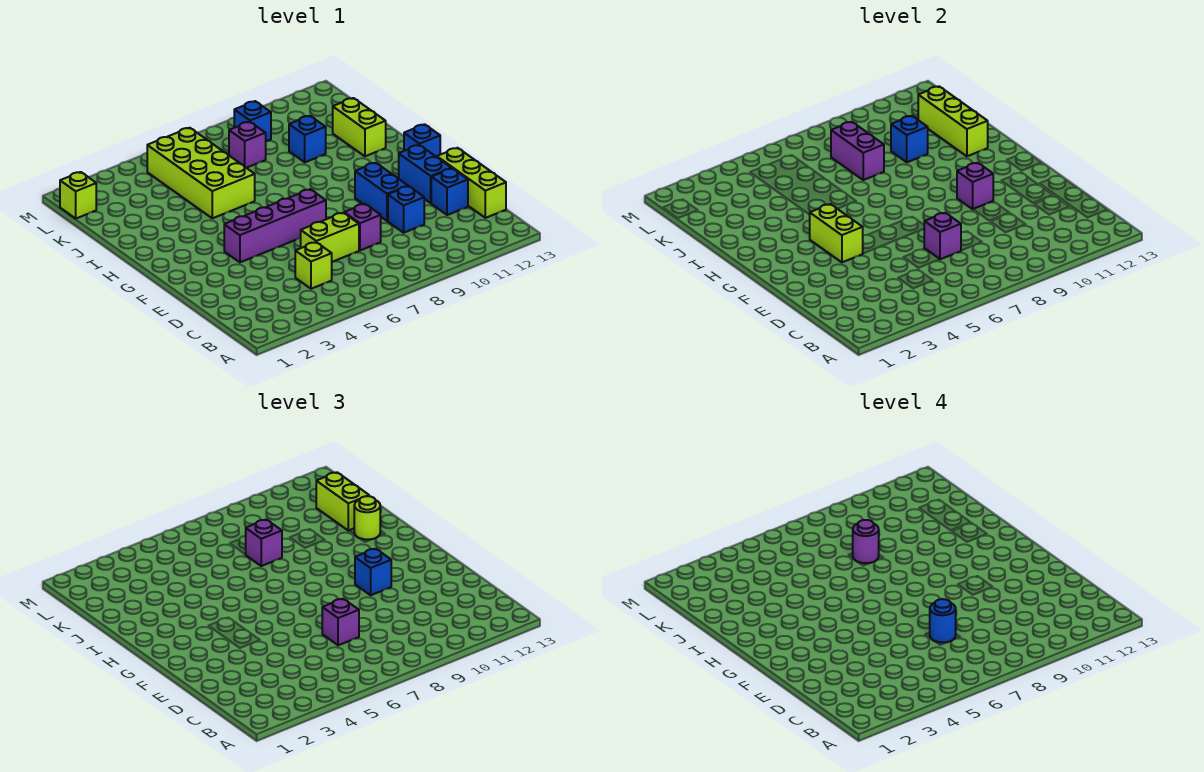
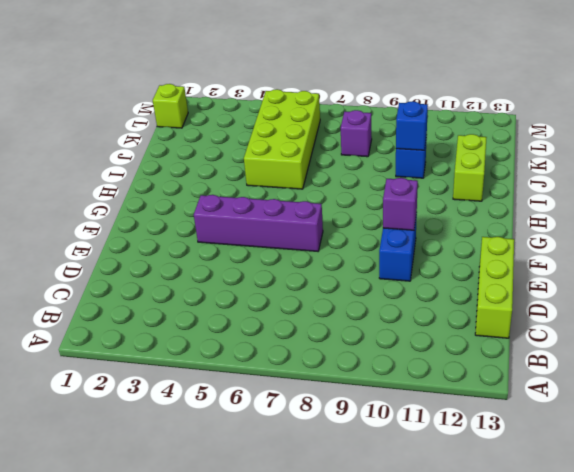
none -> lime 1x1 brick [295,242,332,289]
none -> lime 1x2 brick [301,213,359,262]
none -> purple 1x1 brick [344,204,381,250]

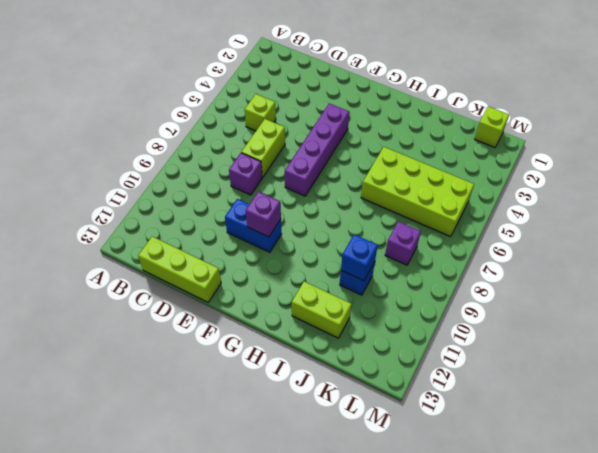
none -> blue 1x1 brick [388,186,424,233]
none -> blue 1x1 brick [431,168,468,215]
none -> blue 1x2 brick [399,145,451,203]

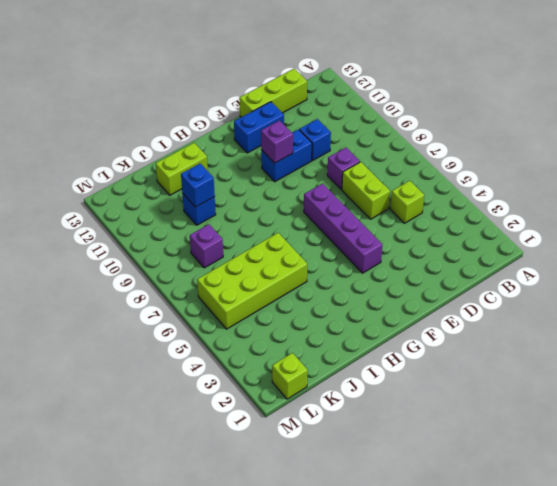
none -> blue 1x1 brick [431,168,468,215]
none -> blue 1x1 brick [404,124,440,157]
none -> blue 1x1 brick [234,101,271,141]

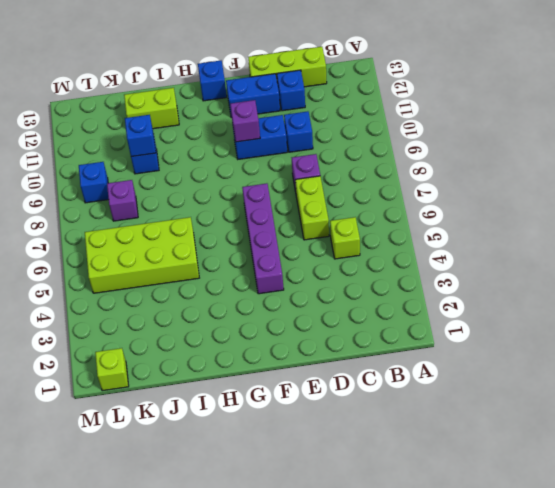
none -> purple 1x1 brick [924,213,961,259]
none -> lime 1x2 brick [810,204,863,262]
none -> lime 1x3 brick [918,86,988,156]

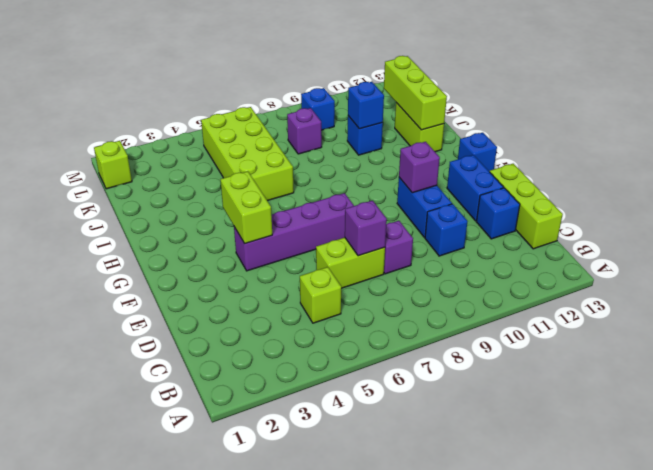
none -> purple 1x2 brick [831,122,884,180]
none -> purple 1x1 brick [322,599,359,645]
none -> blue 1x1 brick [355,549,391,595]

